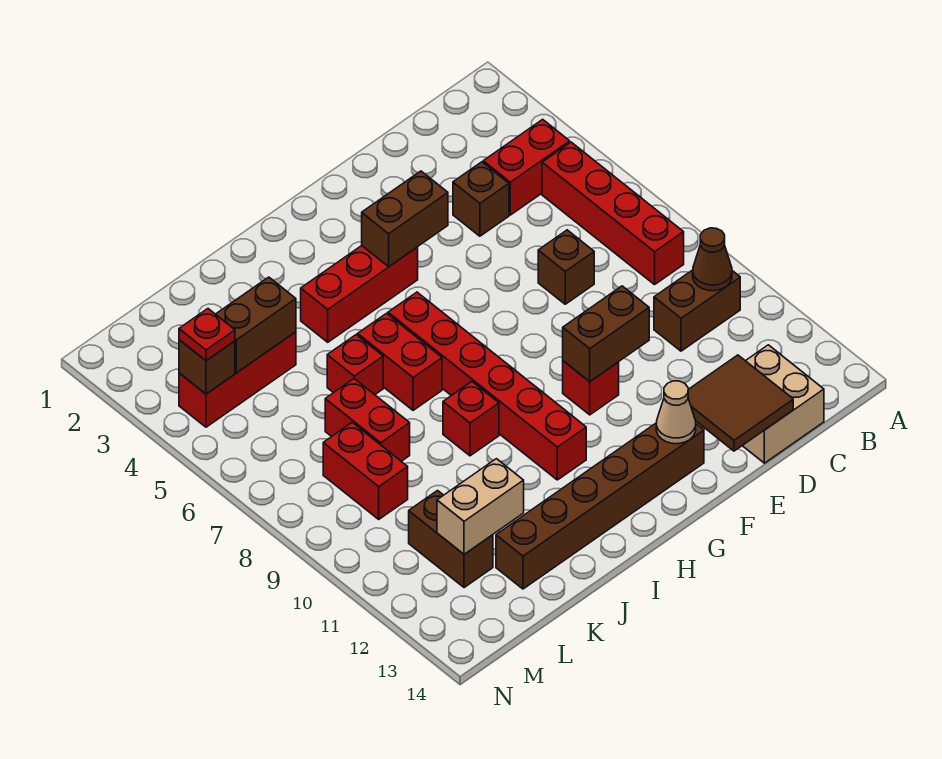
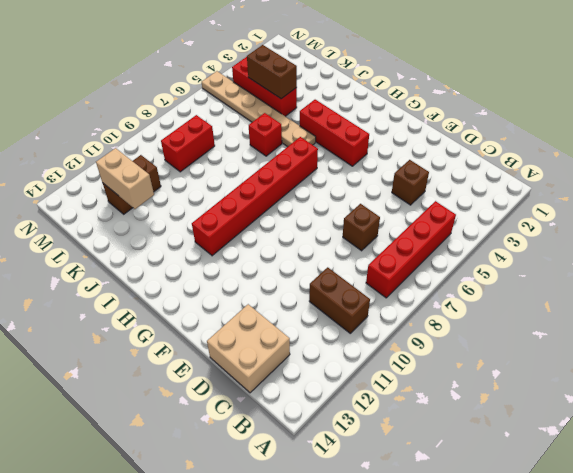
tan 1x6 plate [202,71,316,147] -> none
none -> red 1x2 brick [483,119,570,215]
none -> red 1x1 brick [563,361,619,415]
none -> brown 1x6 brick [496,423,704,589]

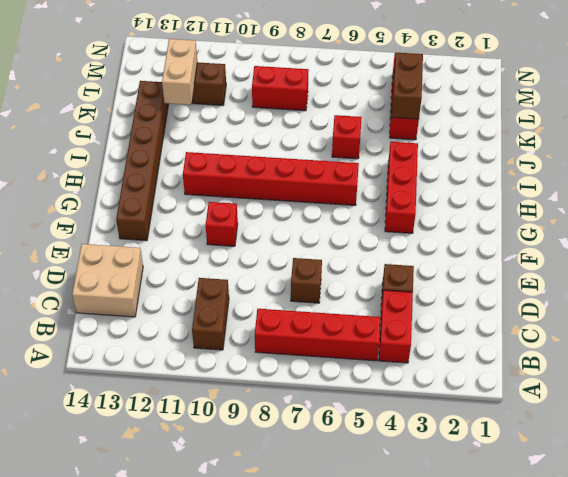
none -> red 1x2 brick [358,313,442,410]
none -> red 1x1 brick [443,382,499,456]
none -> red 1x2 brick [325,379,410,461]

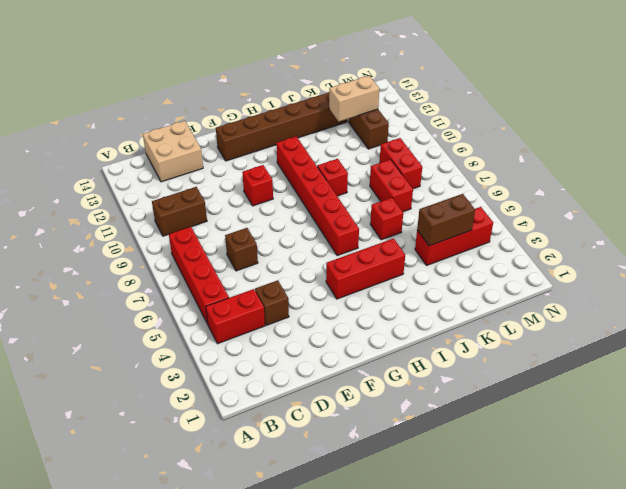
none -> red 1x2 brick [358,313,442,410]
none -> brown 1x1 cone [693,228,732,291]
none -> brown 2x2 tile [688,355,793,451]

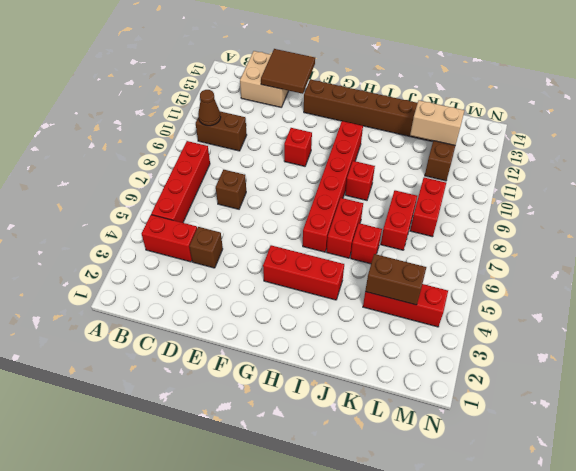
none -> brown 1x2 brick [563,286,649,382]
none -> brown 1x2 brick [362,171,448,266]
none -> tan 1x1 cone [656,381,696,444]

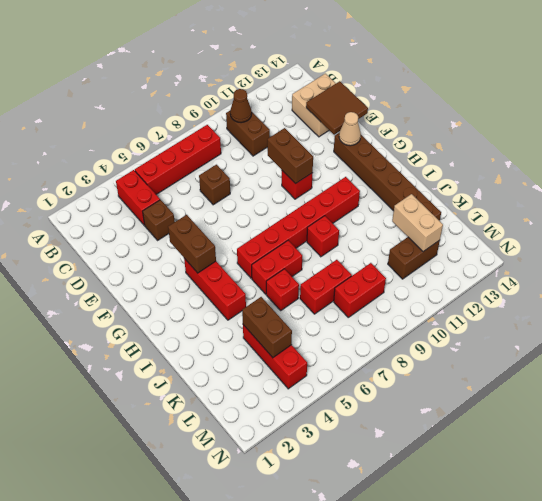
none -> brown 1x1 brick [179,340,235,394]
none -> red 1x1 plate [179,309,235,361]

